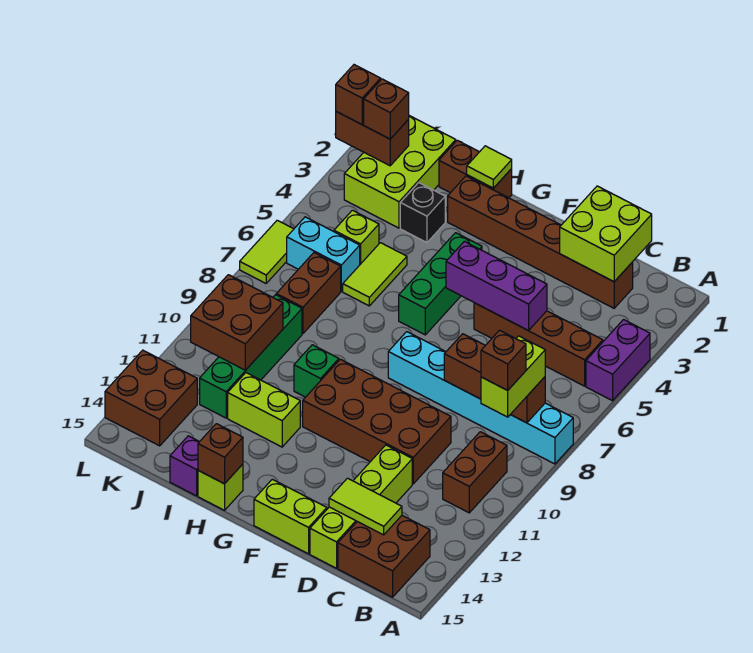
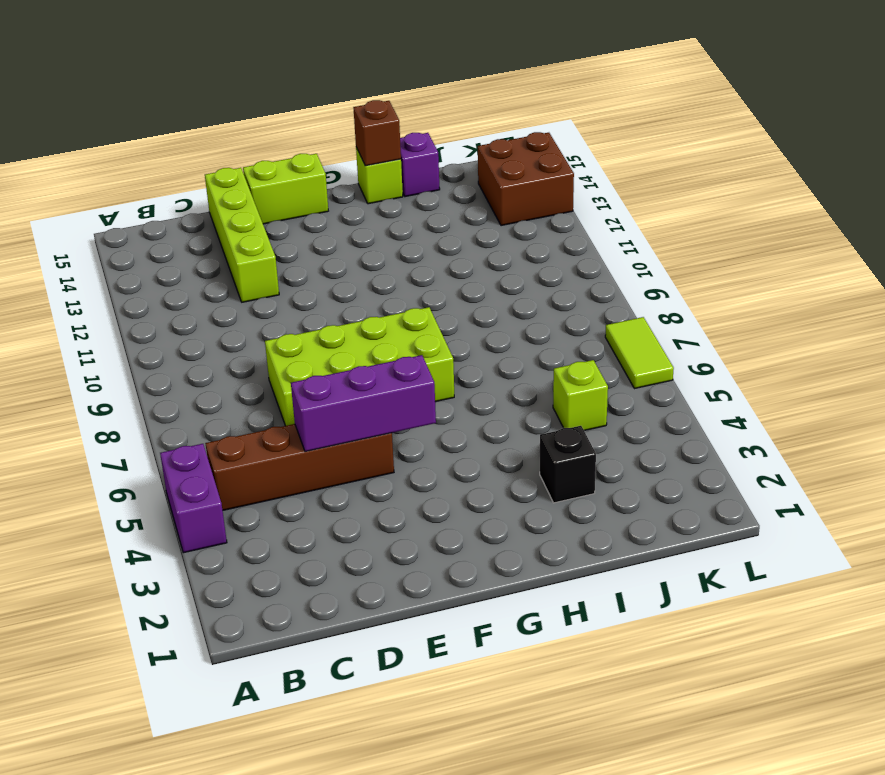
lime 2x4 brick [265,307,454,426] -> cyan 1x6 brick [388,332,573,464]
none -> brown 1x2 brick [443,432,507,513]
none -> brown 2x2 brick [338,516,430,597]
none -> brown 1x6 brick [448,176,633,308]
none -> brown 2x4 brick [303,359,451,484]

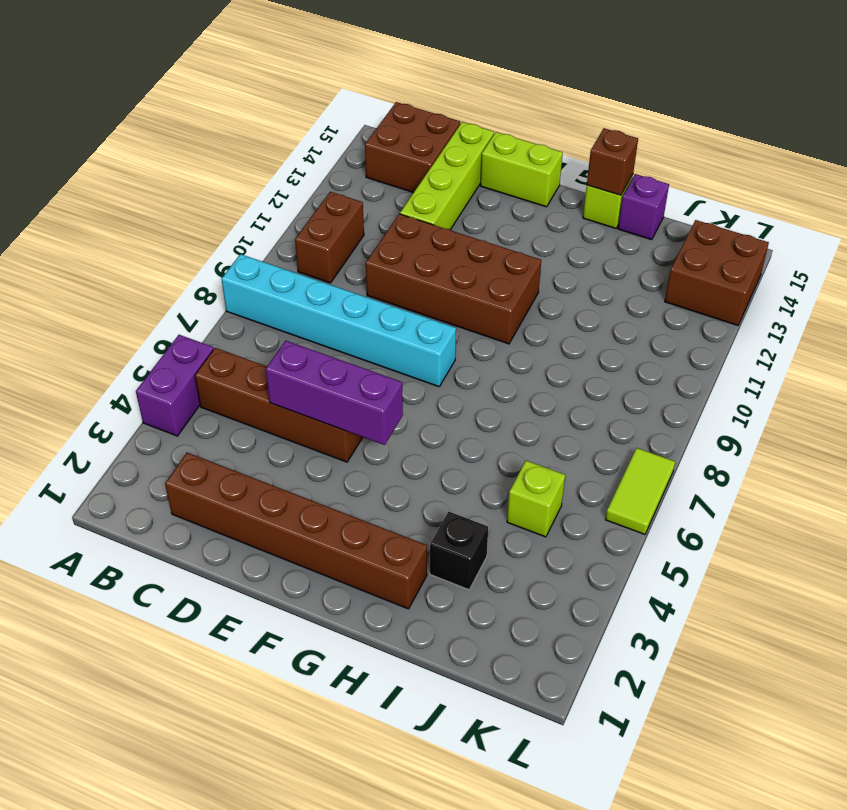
none -> green 1x3 brick [399,233,482,335]
none -> brown 1x2 brick [439,140,512,198]
none -> green 1x1 brick [294,345,339,397]
none -> lime 1x2 brick [228,373,300,447]

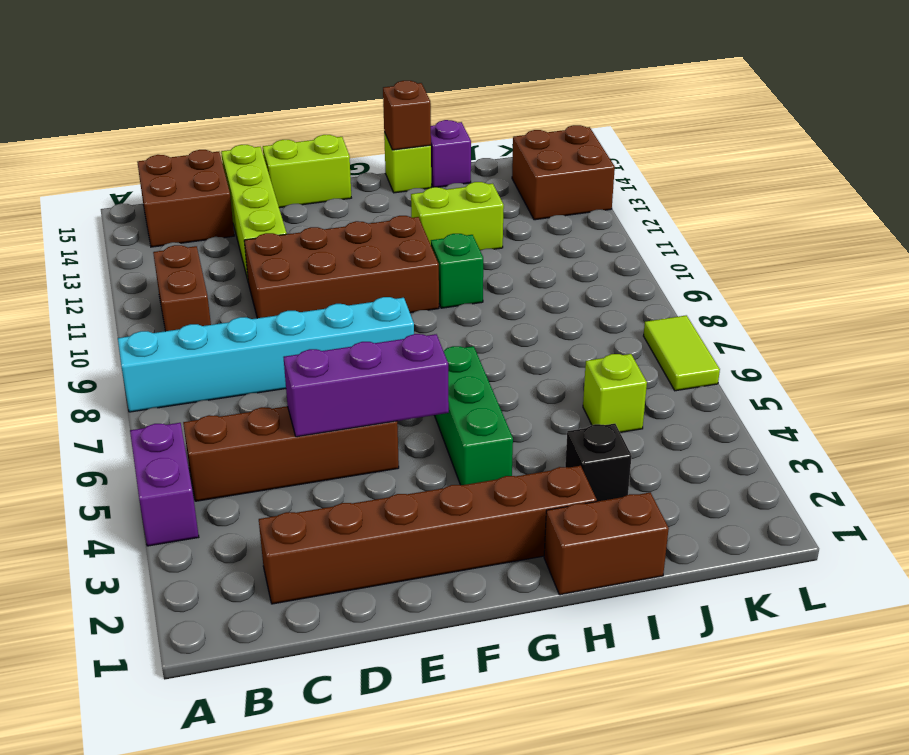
none -> lime 1x2 tile [343,243,407,306]
none -> lime 2x3 brick [344,116,456,228]
none -> cyan 1x2 brick [287,217,360,291]
none -> brown 1x2 brick [276,253,341,334]

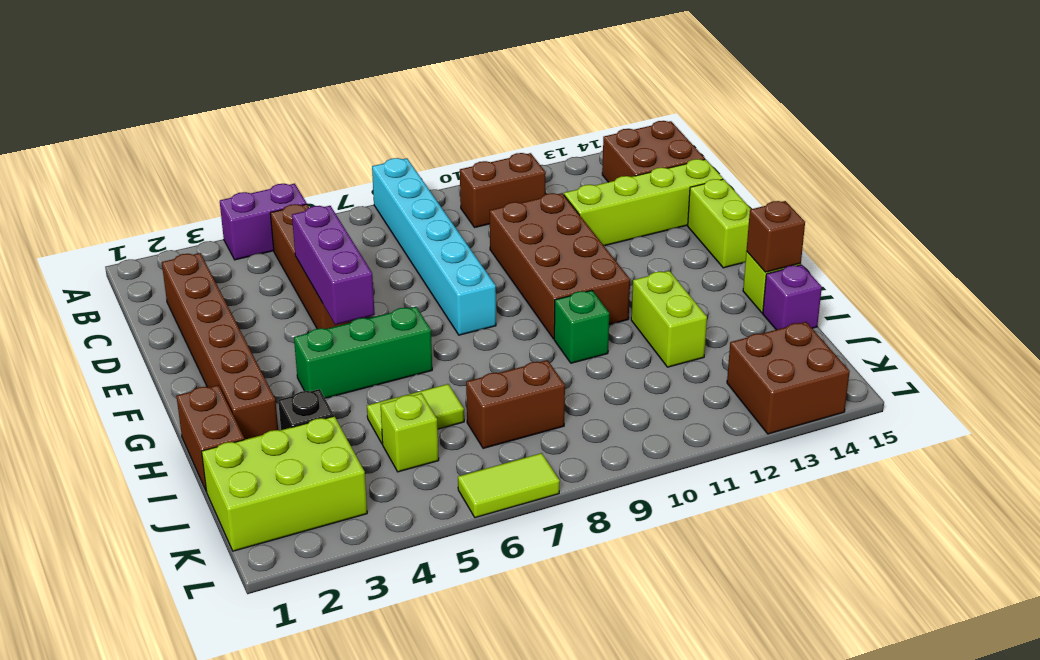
none -> cyan 1x2 brick [287,217,360,291]
none -> green 1x4 brick [200,295,302,418]
none -> brown 1x3 brick [444,334,545,423]
none -> lime 2x2 brick [560,186,652,282]

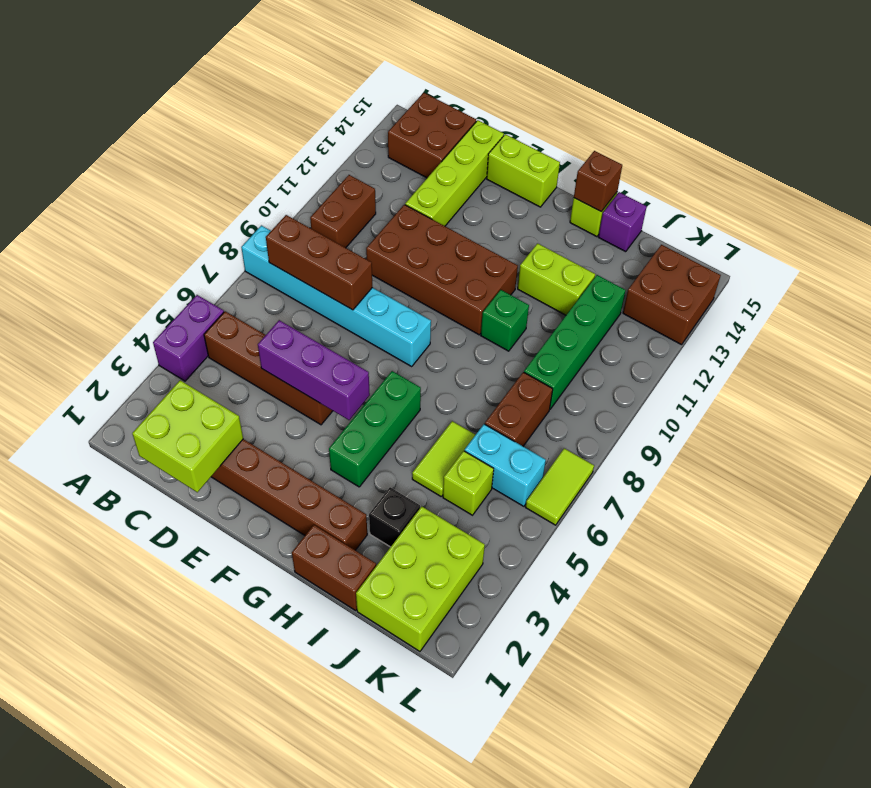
none -> lime 1x2 tile [329,478,402,535]
none -> lime 1x1 tile [467,146,512,188]
none -> brown 2x2 brick [191,275,283,370]
none -> brown 1x2 brick [336,112,409,166]

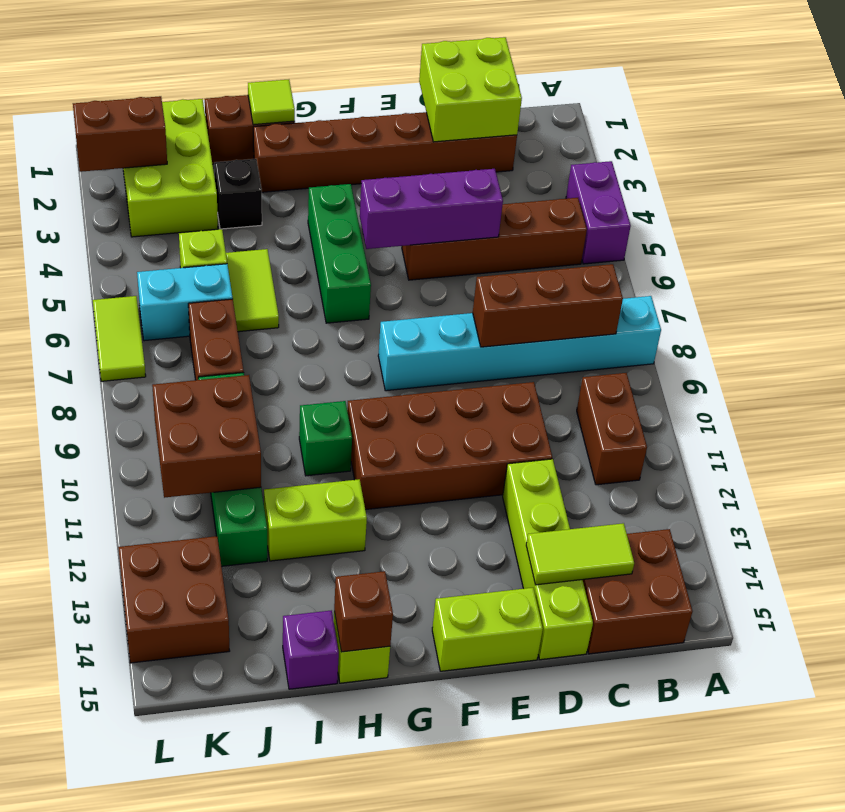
none -> lime 1x2 brick [481,336,545,417]
none -> brown 1x1 brick [364,79,409,139]
none -> brown 1x1 brick [336,65,381,124]
none -> brown 1x1 brick [481,330,526,390]

